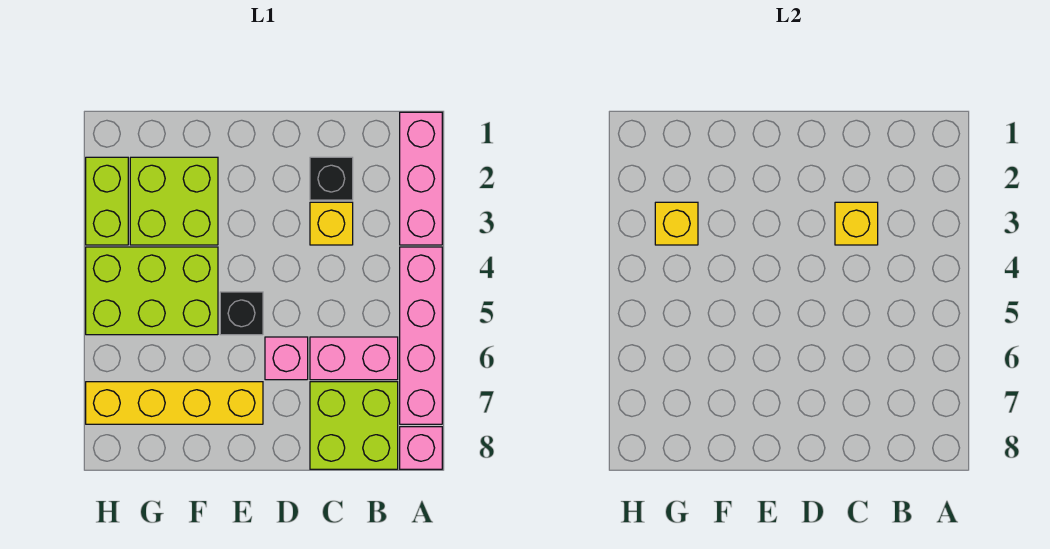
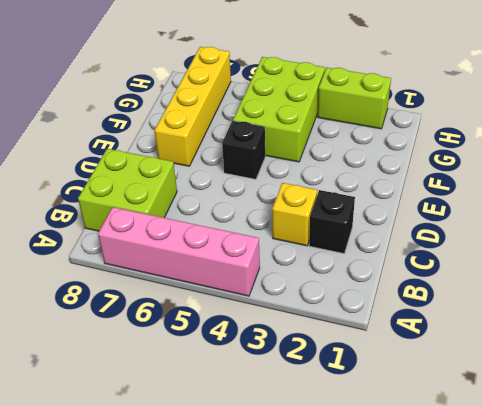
none -> pink 1x3 brick [400,112,442,245]
none -> pink 1x1 brick [400,427,442,469]
none -> pink 1x2 brick [310,337,398,380]

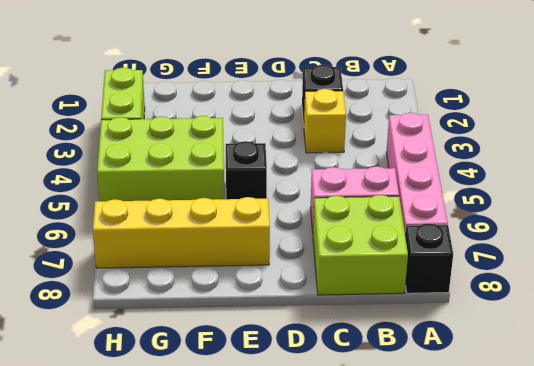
black 1x1 brick [405,224,453,293] -> pink 1x1 brick [400,427,442,469]
none -> pink 1x3 brick [400,112,442,245]
none -> pink 1x1 brick [265,337,308,380]
none -> lime 2x2 brick [130,157,218,245]

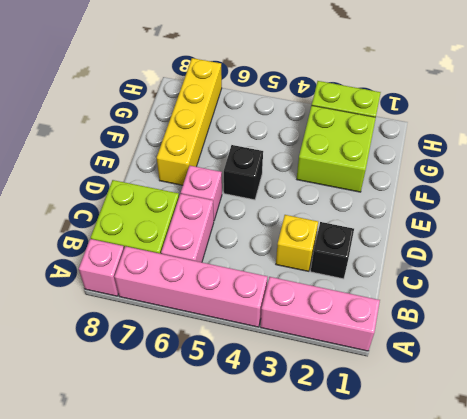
none -> lime 2x3 brick [86,247,218,335]
none -> yellow 1x1 brick [835,202,878,245]
none -> yellow 1x1 brick [655,202,698,245]

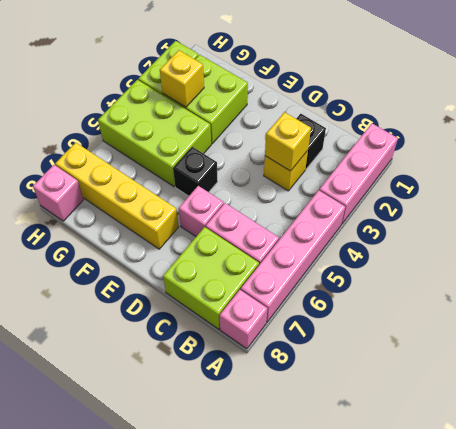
pink 1x1 brick [33,165,84,221] -> none

